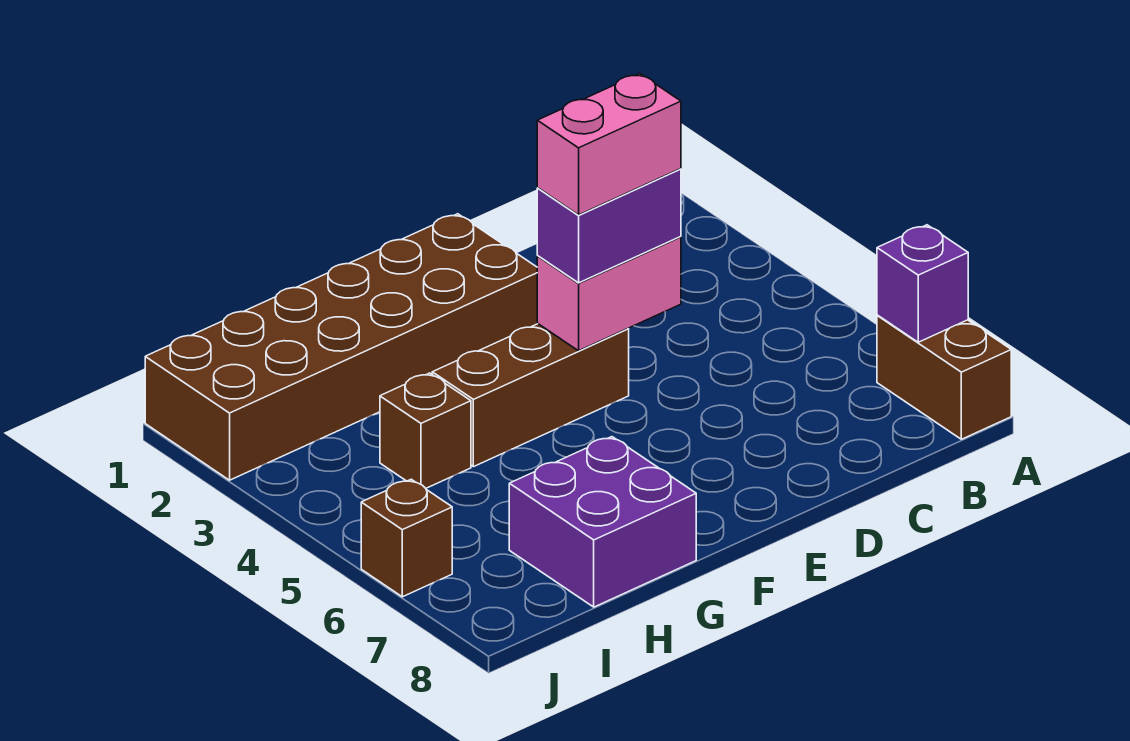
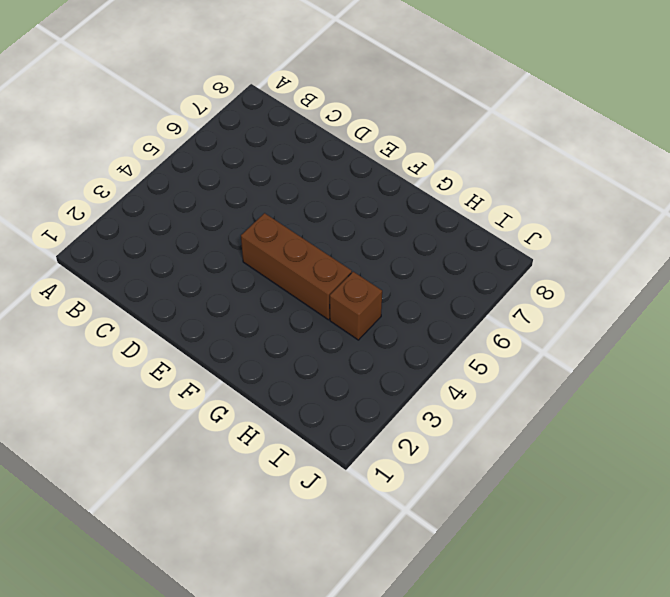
none -> brown 1x2 brick [877,315,1011,439]
none -> brown 2x6 brick [145,214,538,480]

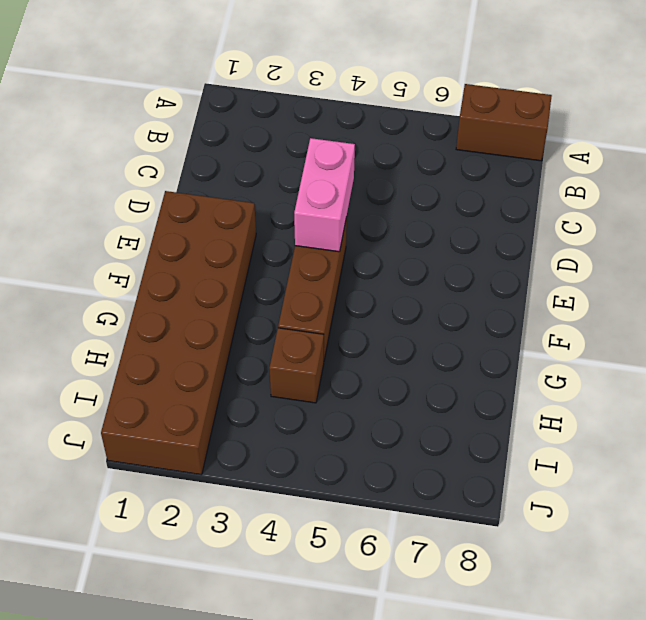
none -> purple 2x2 brick [509,437,696,607]
none -> brown 1x1 brick [361,479,452,597]

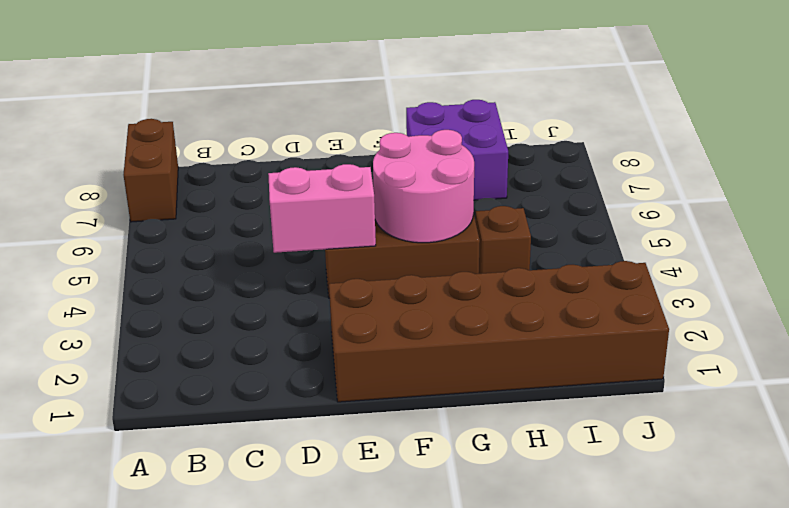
pink 2x2 round brick [373,130,474,243] -> none
none -> brown 1x1 brick [361,479,452,597]
none -> purple 1x1 brick [877,225,968,342]

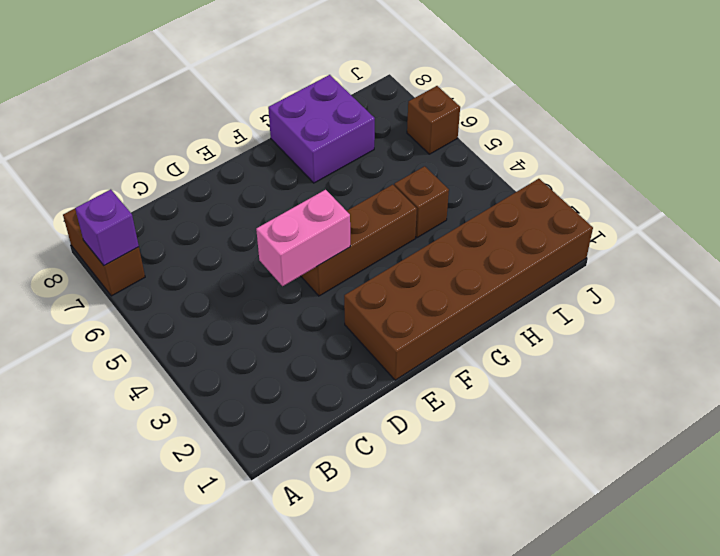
none -> purple 1x2 brick [537,169,681,283]
none -> pink 1x2 brick [537,74,681,215]

